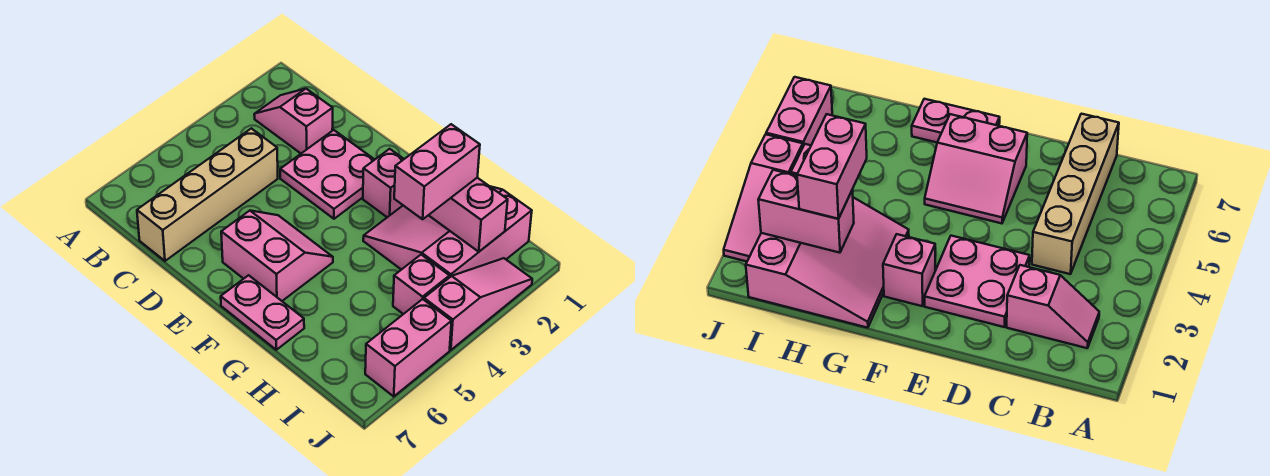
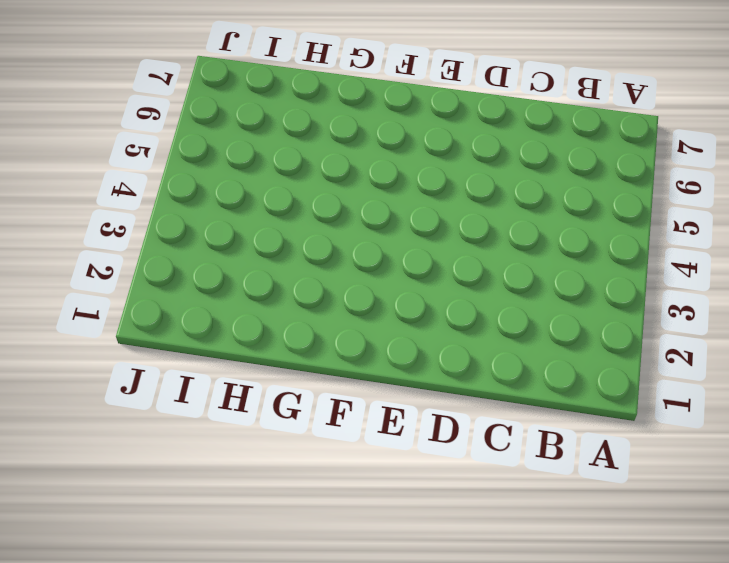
none -> pink 1x2 slope [254,89,333,153]
none -> tan 1x4 brick [137,128,278,261]
none -> pink 2x2 plate [280,130,375,219]

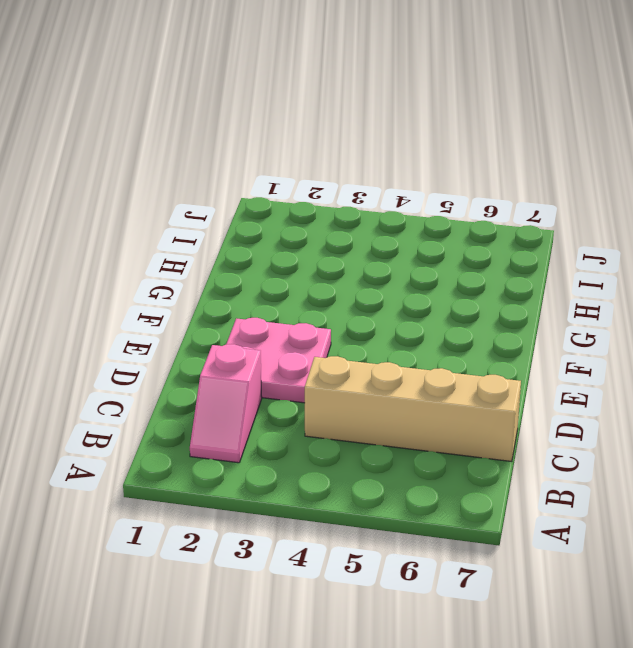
none -> pink 2x2 slope [221,211,333,301]
none -> pink 1x1 brick [363,149,404,217]
none -> pink 1x2 plate [221,275,304,350]

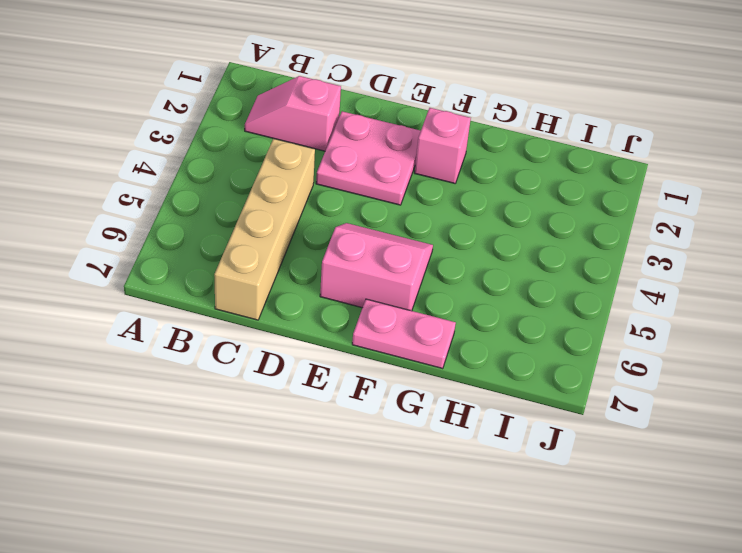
none -> pink 3x3 slope [363,186,532,278]
none -> pink 1x1 brick [393,255,449,314]
none -> pink 1x3 slope [424,258,532,350]

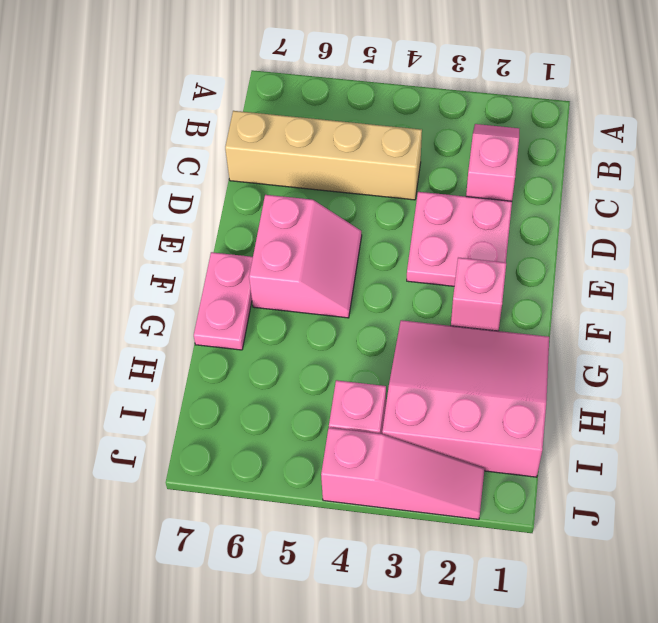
none -> pink 1x2 brick [365,299,452,396]
none -> pink 1x2 brick [429,178,508,252]
none -> pink 1x2 brick [394,124,480,219]

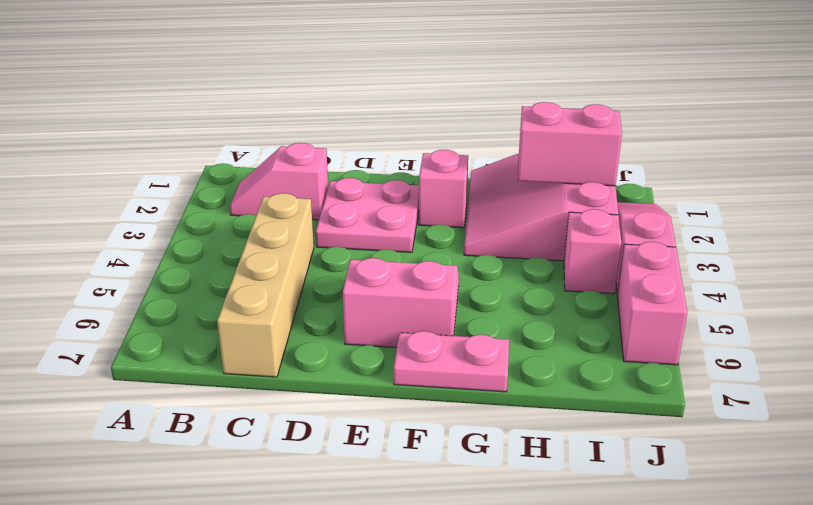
none -> pink 1x2 brick [394,124,480,219]

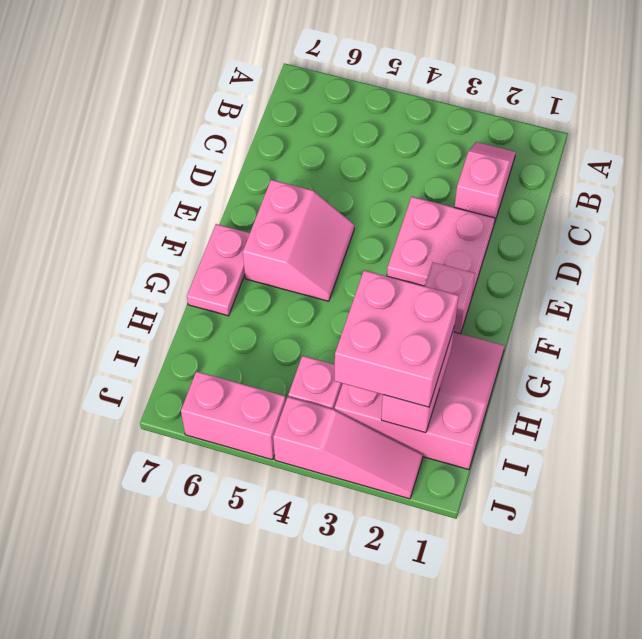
pink 2x2 brick [335,270,459,407] -> pink 1x2 brick [394,124,480,219]
none -> tan 1x4 brick [137,128,278,261]

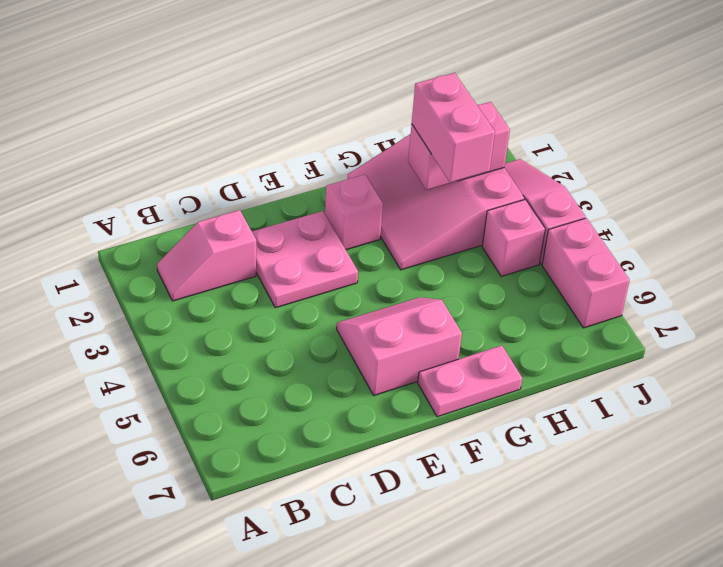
none -> tan 1x4 brick [137,128,278,261]

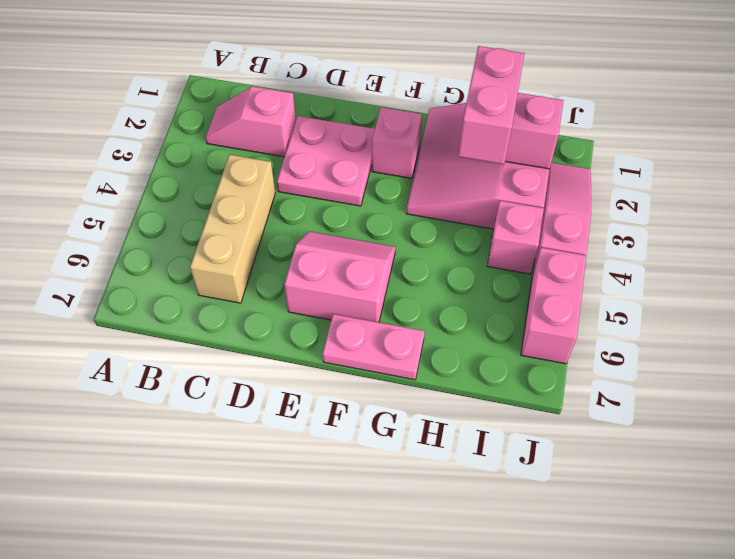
tan 1x3 brick [190,155,275,303] -> tan 1x4 brick [137,128,278,261]

